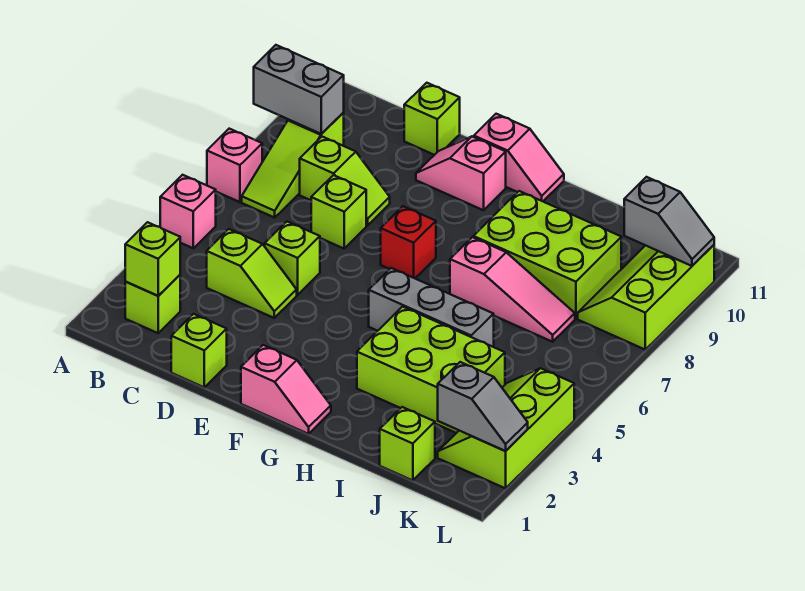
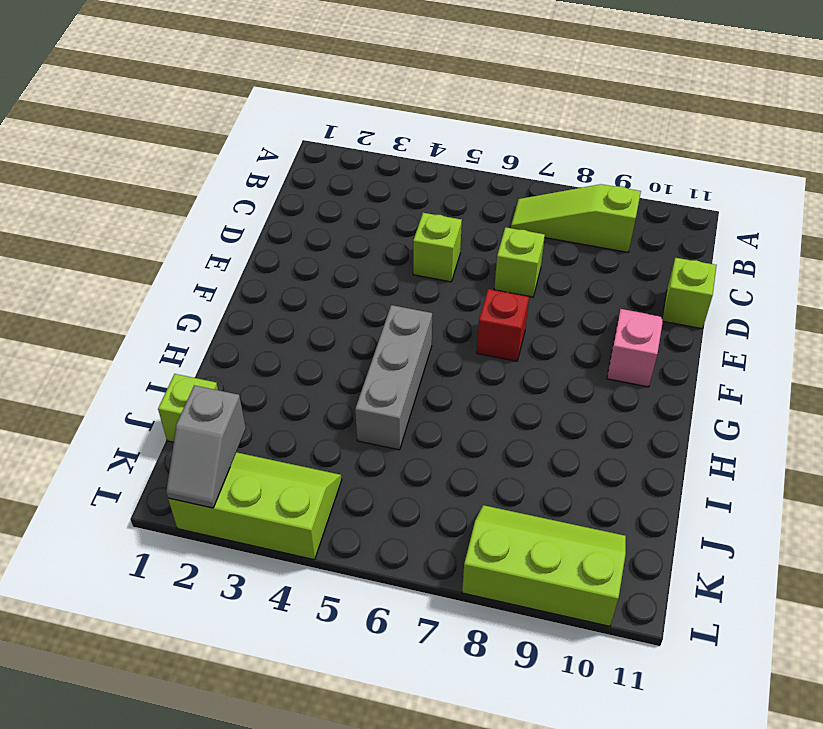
none -> pink 1x1 brick [160,175,216,248]
none -> pink 1x1 brick [207,129,262,202]
none -> lime 1x1 brick [125,275,180,333]

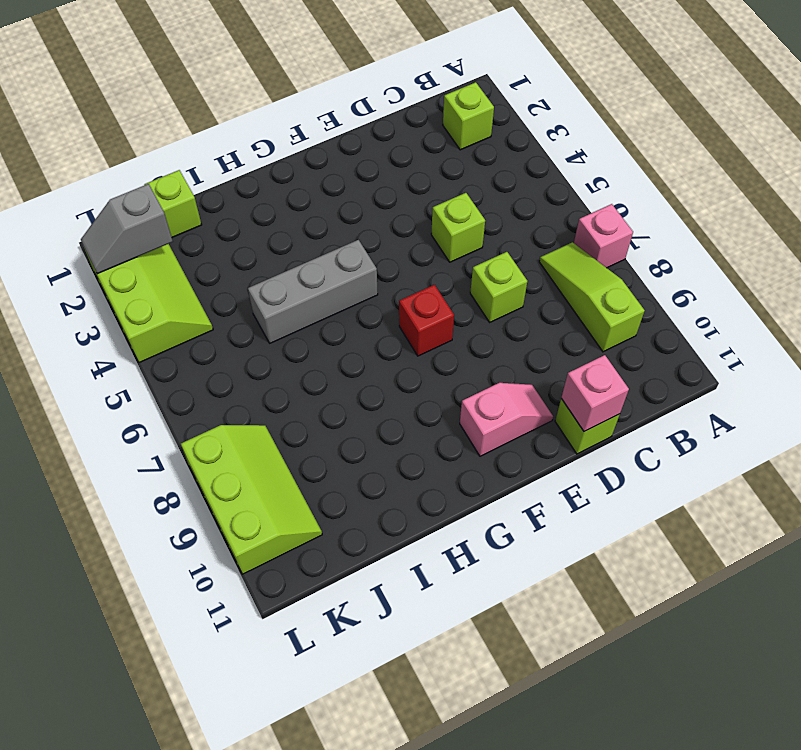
pink 1x1 brick [561,355,629,431] -> pink 1x1 brick moved to [160,175,216,248]
none -> lime 1x2 slope [207,229,297,318]
none -> lime 1x2 slope [300,137,390,226]
none -> lime 1x1 brick [171,314,227,387]

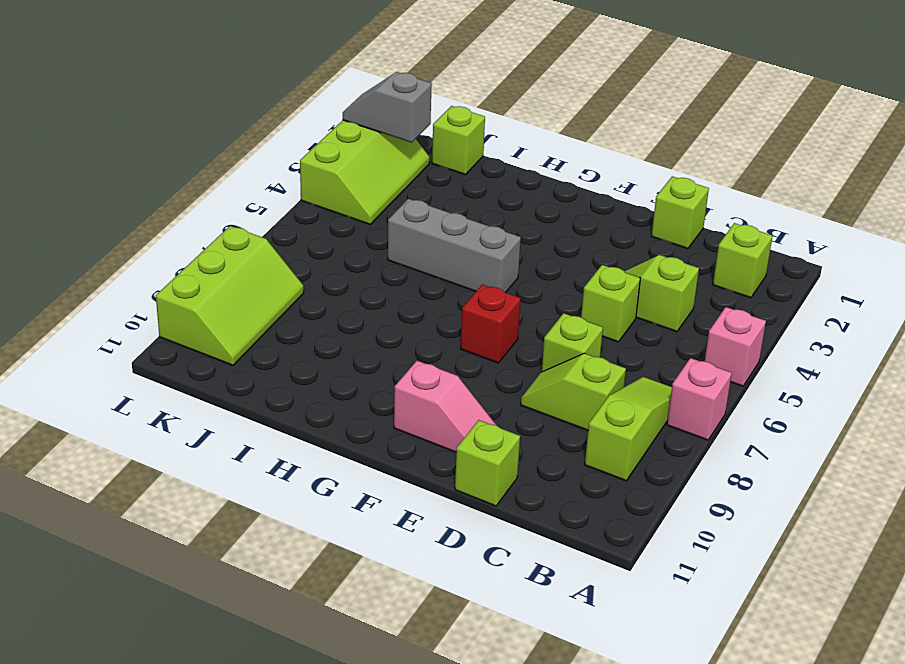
none -> pink 1x2 slope [241,345,331,434]
none -> pink 1x2 slope [474,114,564,201]
none -> lime 2x3 brick [357,307,505,433]

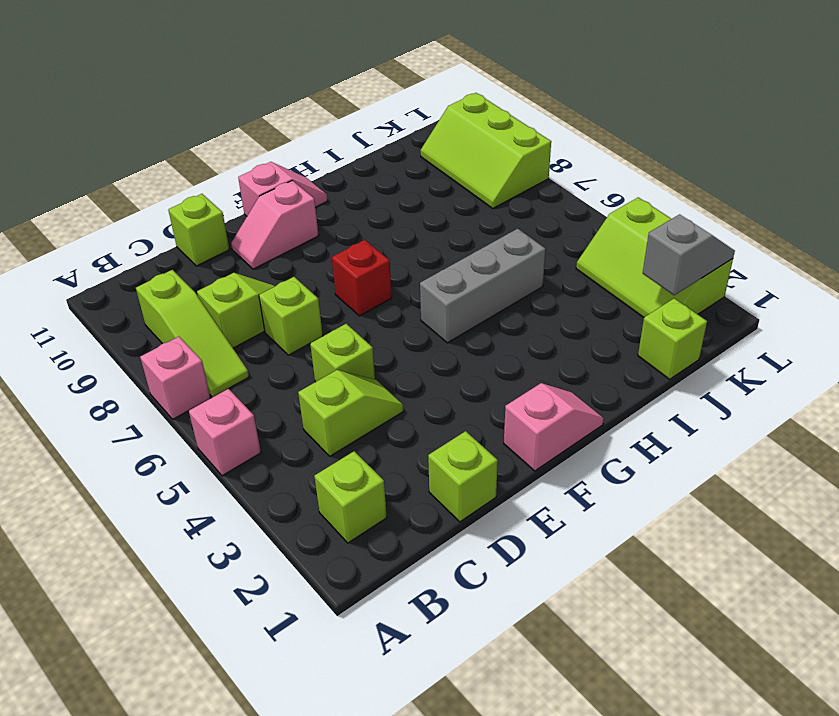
none -> lime 2x3 brick [357,307,505,433]
none -> pink 1x3 slope [450,237,575,342]
none -> lime 2x3 brick [473,191,621,319]

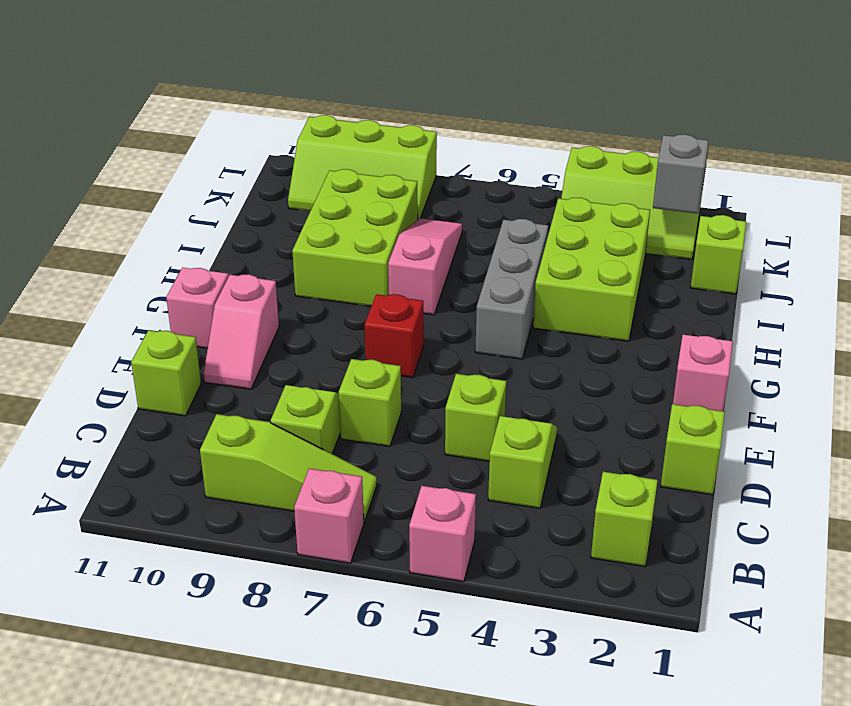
none -> grey 1x2 brick [254,45,344,134]
none -> lime 1x1 brick [125,222,180,296]
none -> grey 1x2 slope [624,177,714,266]

